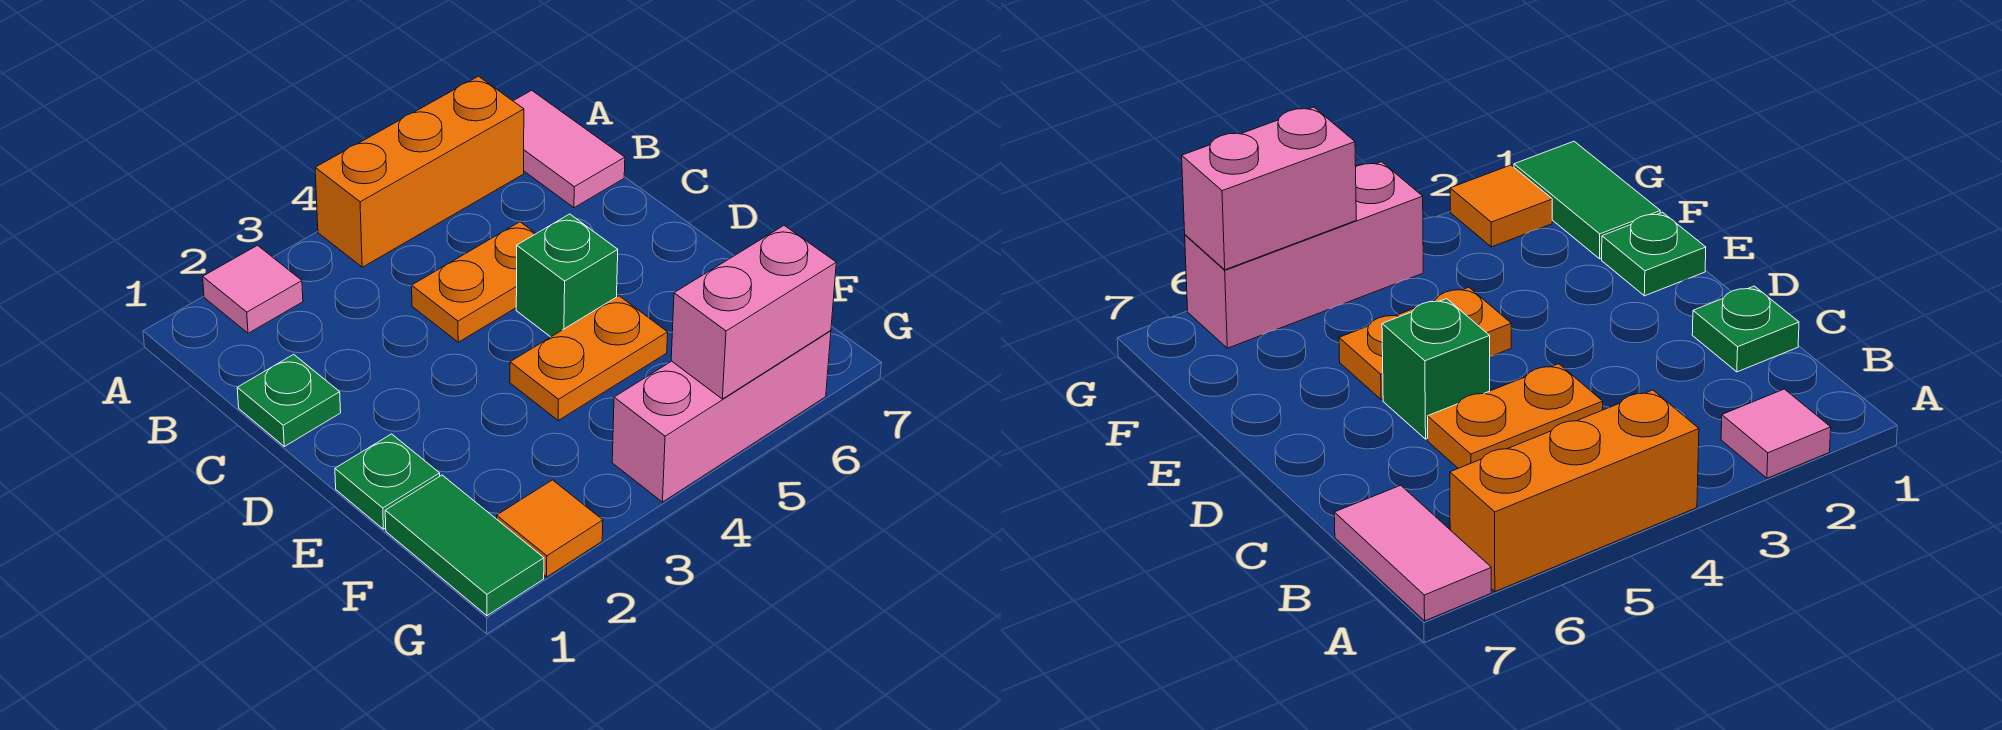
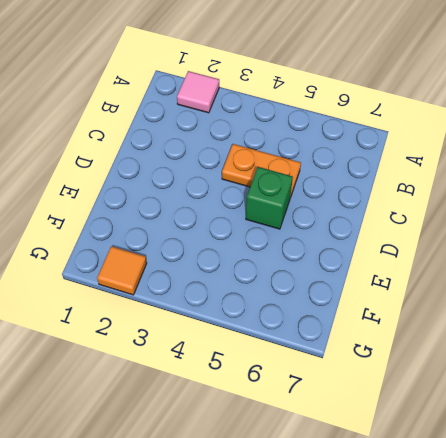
none -> orange 1x3 brick [315,76,524,267]
none -> pink 1x2 tile [514,90,625,208]
none -> green 1x1 plate [237,354,341,446]

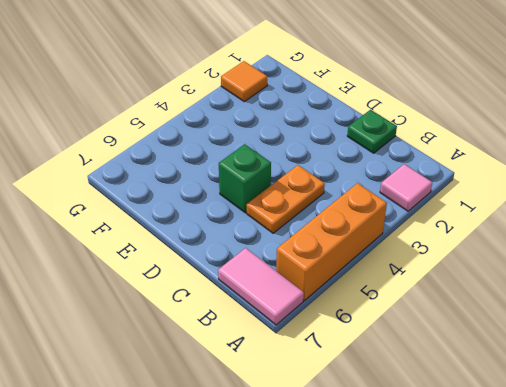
none -> green 1x1 plate [335,434,440,529]
none -> orange 1x2 plate [510,296,668,420]
none -> green 1x2 tile [385,475,544,616]

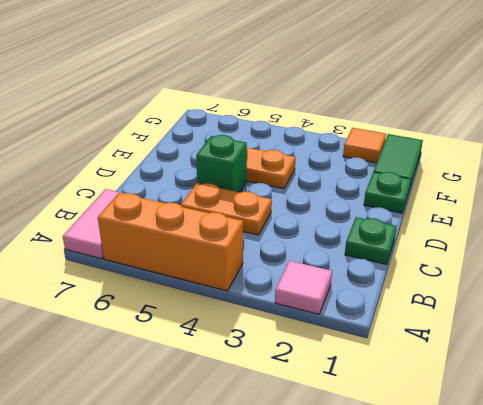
none -> pink 1x3 brick [612,331,831,502]
none -> pink 1x2 brick [671,225,836,399]

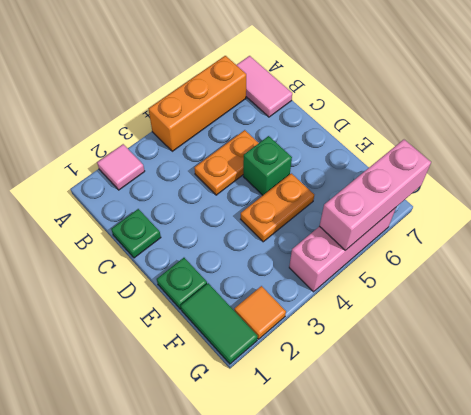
pink 1x3 brick [320,140,431,250] -> pink 1x2 brick [671,225,836,399]

